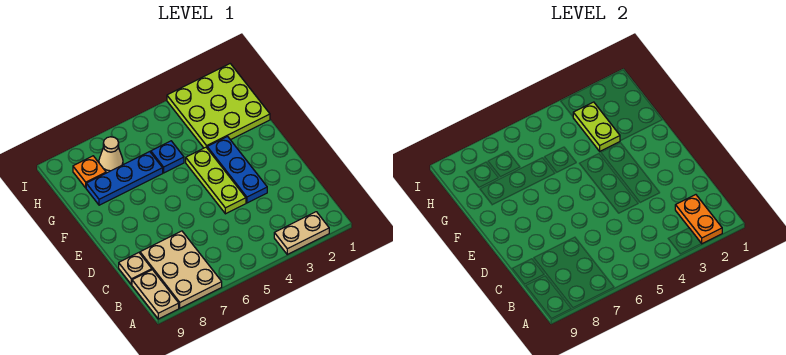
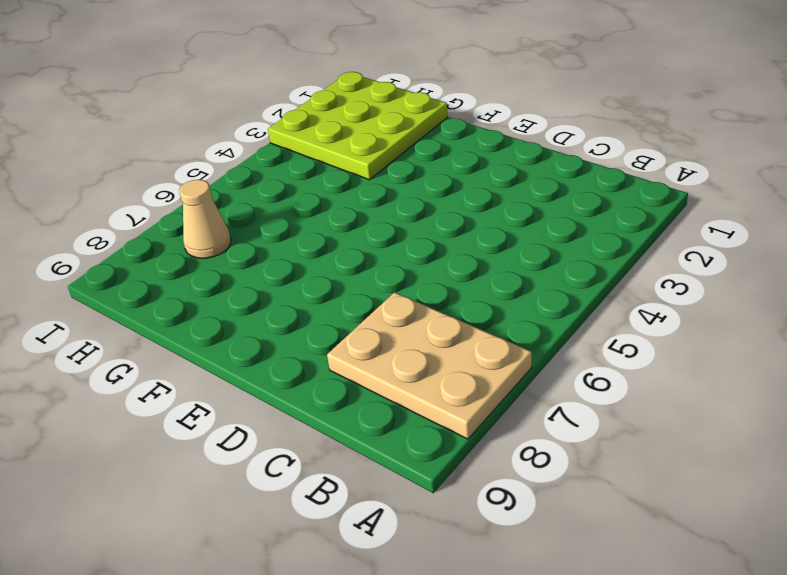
none -> tan 1x2 plate [274,212,329,254]
none -> tan 1x2 plate [132,270,179,319]
none -> tan 1x1 plate [119,253,152,285]

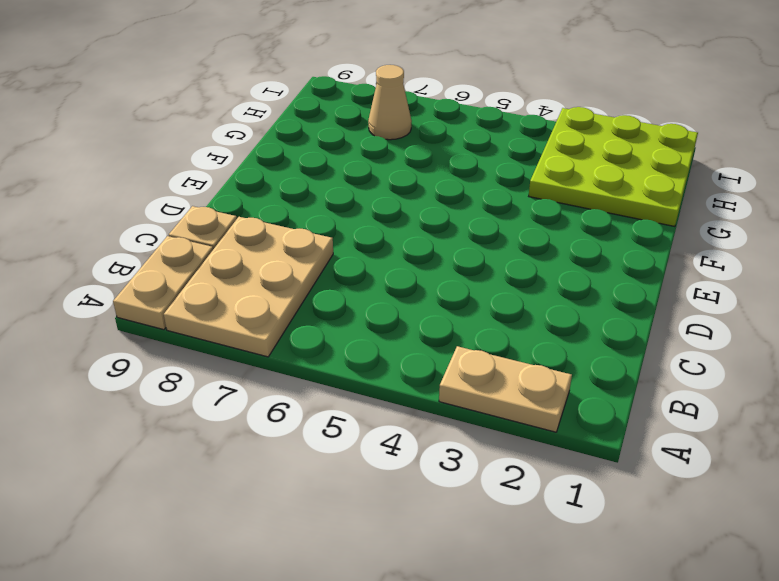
none -> blue 1x3 plate [207,137,267,203]
none -> lime 1x3 plate [186,147,246,214]
none -> blue 1x1 plate [151,141,184,173]

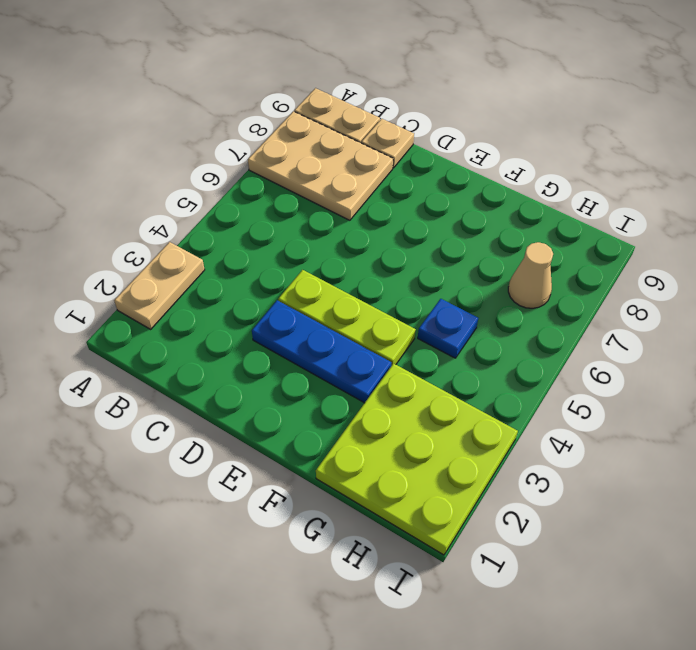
none -> blue 1x3 plate [86,152,163,205]
none -> orange 1x1 plate [73,156,106,188]
none -> orange 1x2 plate [675,195,722,244]

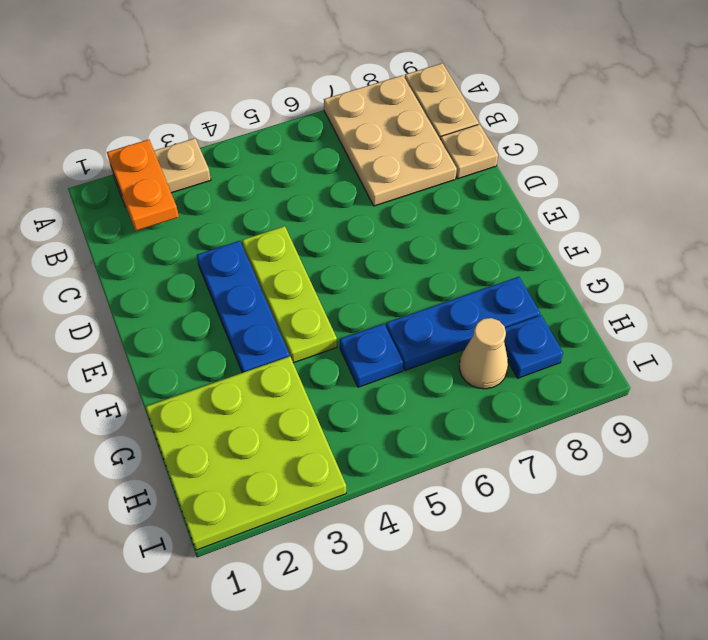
blue 1x1 plate [504,315,563,378] -> orange 1x1 plate [73,156,106,188]
none -> lime 1x2 plate [573,102,620,151]

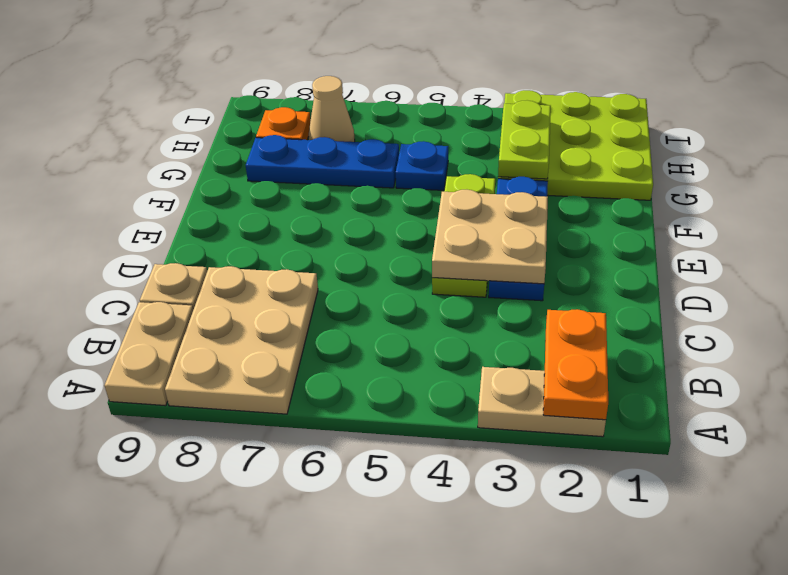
tan 2x2 plate [432,190,548,284] -> none

